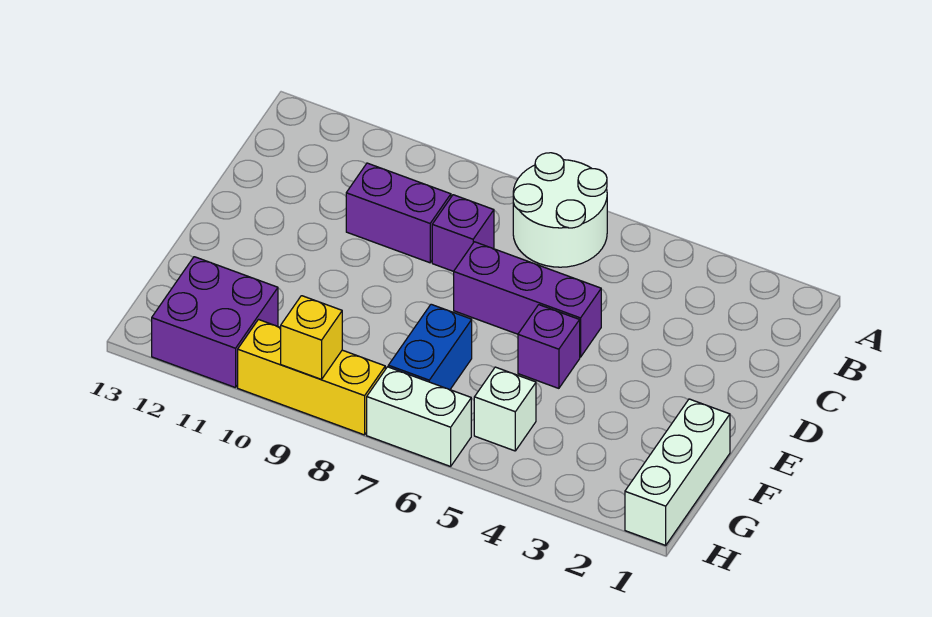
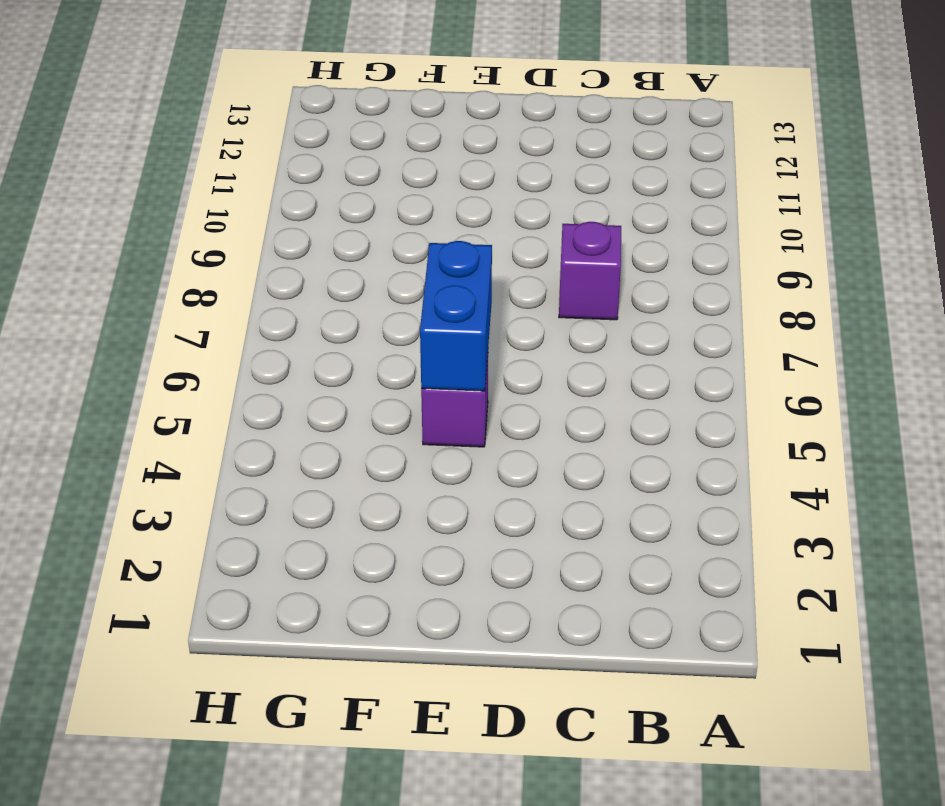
blue 1x2 brick [420,241,492,391] -> blue 1x2 brick turned to [388,304,472,390]
none -> white 2x2 round brick [513,153,607,267]
none -> purple 1x2 brick [346,163,451,263]
none -> purple 1x3 brick [454,242,601,357]

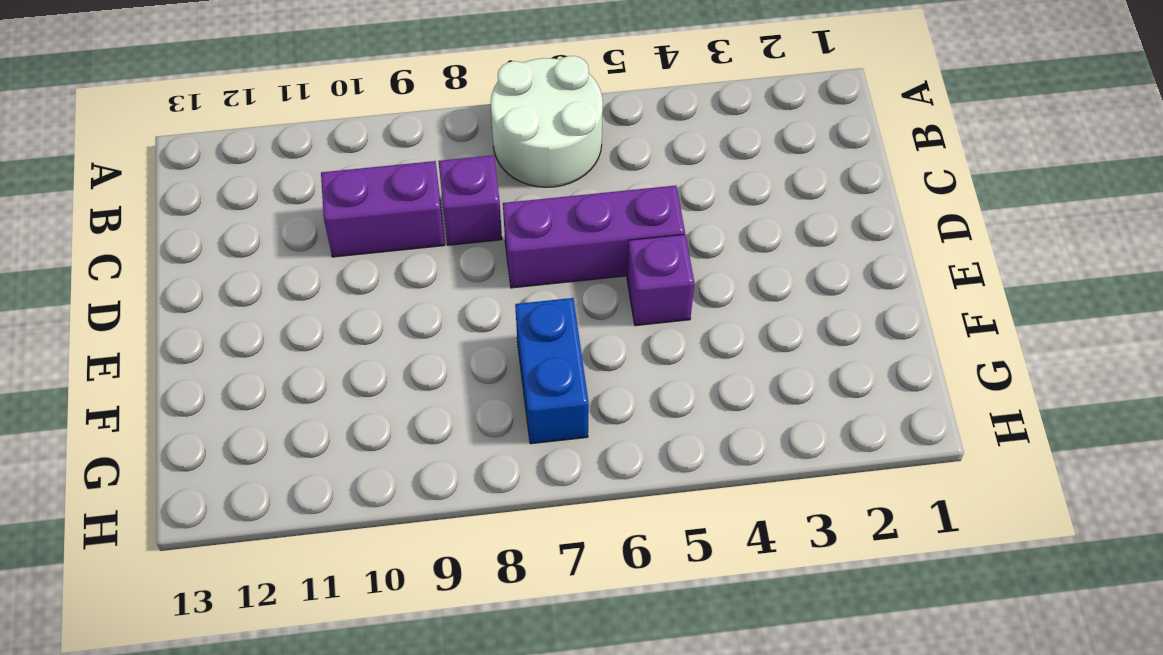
none -> white 1x3 brick [625,399,730,545]
none -> white 1x1 brick [474,367,536,451]
none -> purple 2x2 brick [152,257,278,388]

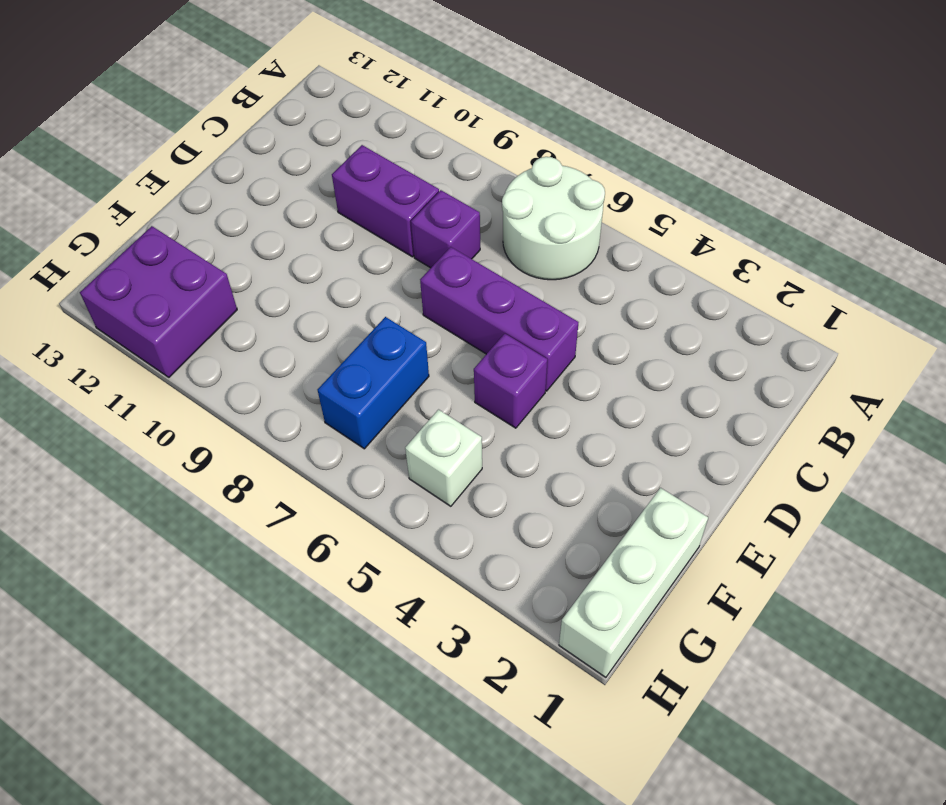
none -> white 1x2 brick [367,367,471,466]
none -> yellow 1x3 brick [238,320,385,435]
none -> yellow 1x1 brick [281,296,342,379]

